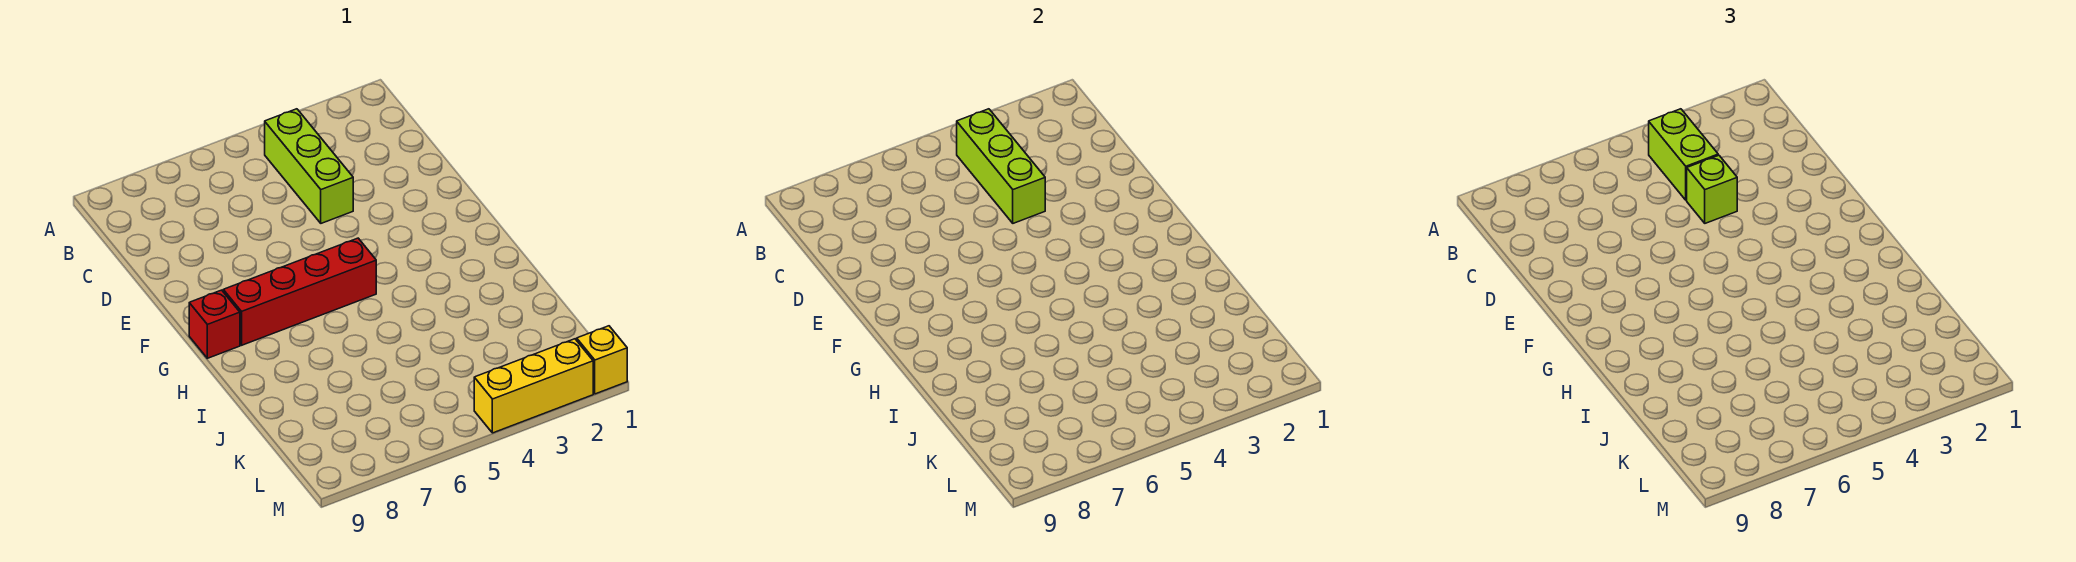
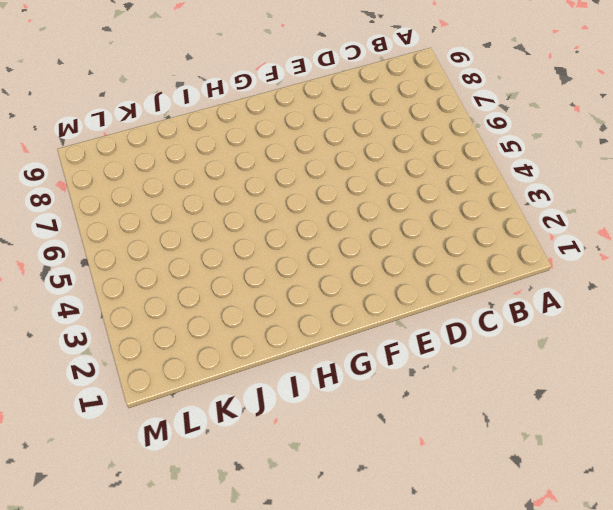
none -> lime 1x3 brick [265,109,353,223]
none -> red 1x4 brick [223,238,376,345]

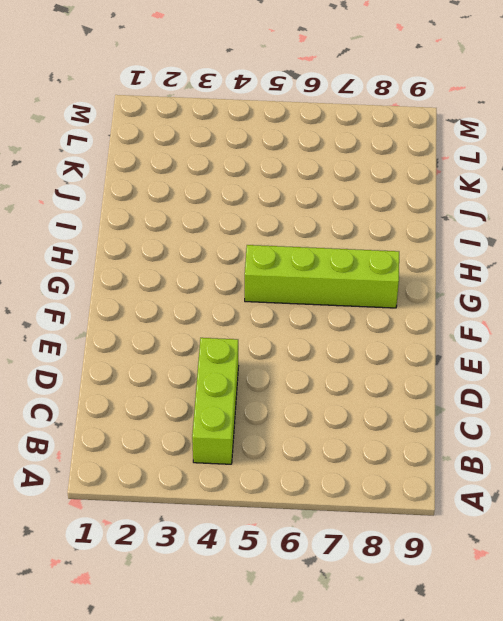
lime 1x4 brick [245,245,399,308] -> red 1x4 brick [223,238,376,345]
none -> red 1x1 brick [189,290,240,358]
none -> yellow 1x1 brick [577,326,627,394]

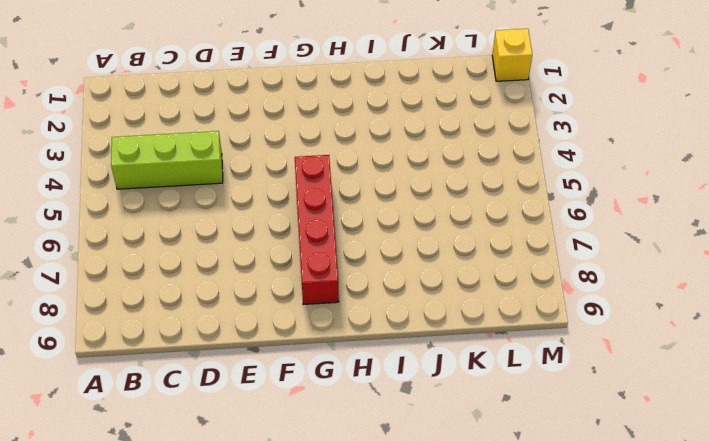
none -> red 1x1 brick [189,290,240,358]
none -> yellow 1x3 brick [474,339,593,433]

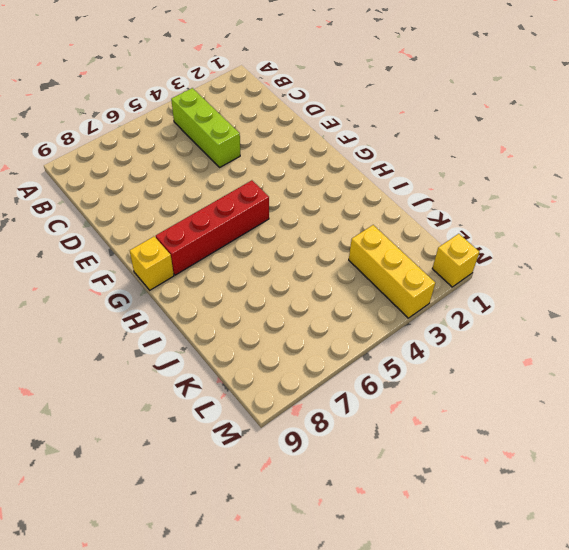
yellow 1x1 brick [130,236,174,290] -> red 1x1 brick [189,290,240,358]
yellow 1x3 brick [349,225,435,318] -> yellow 1x3 brick turned to [474,339,593,433]
none -> lime 1x3 brick [957,109,1045,223]
none -> lime 1x2 brick [1649,109,1718,200]

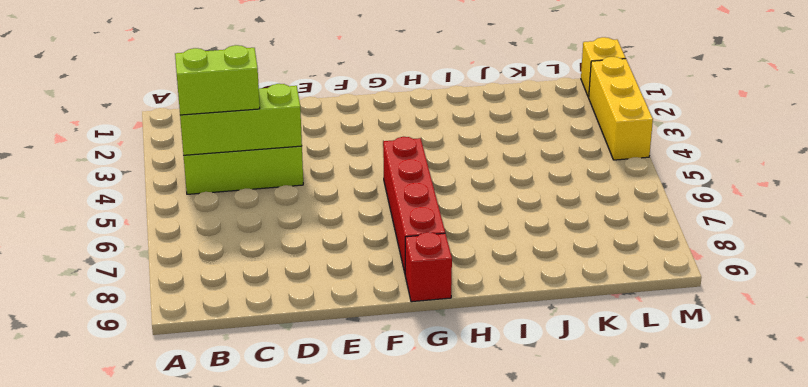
none -> lime 1x1 brick [1687,155,1737,223]

